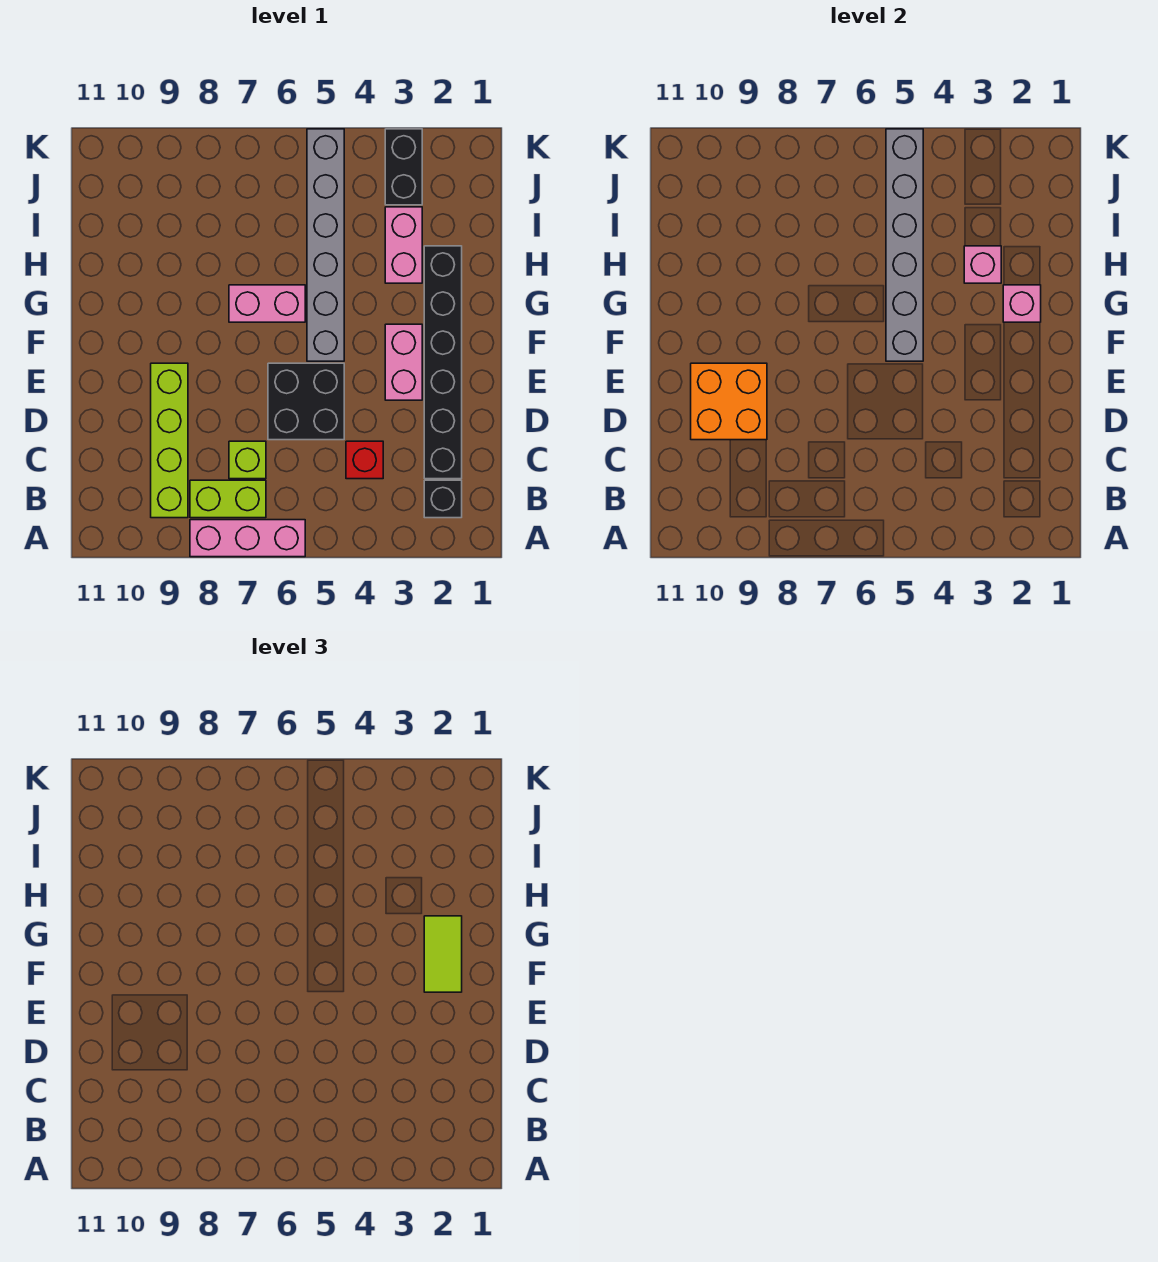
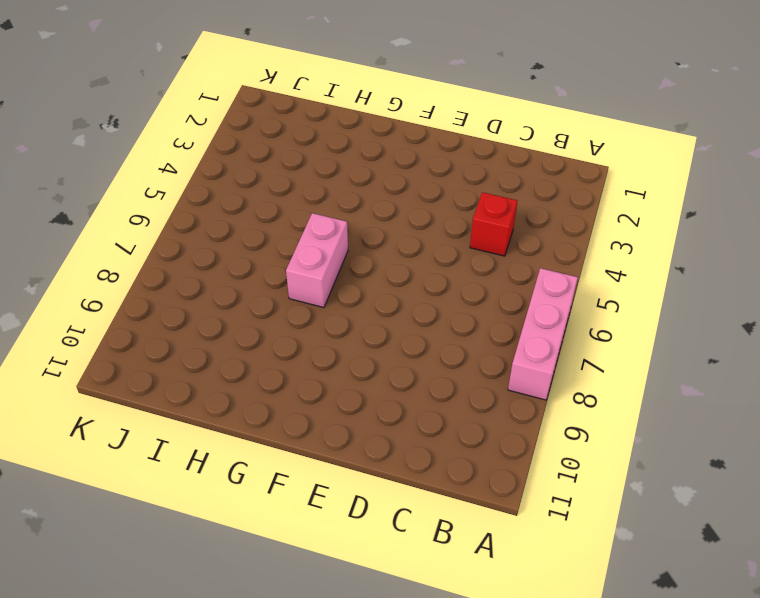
none -> black 1x1 brick [424,480,462,518]
none -> lime 1x2 brick [190,480,266,518]
none -> lime 1x4 brick [151,363,188,518]

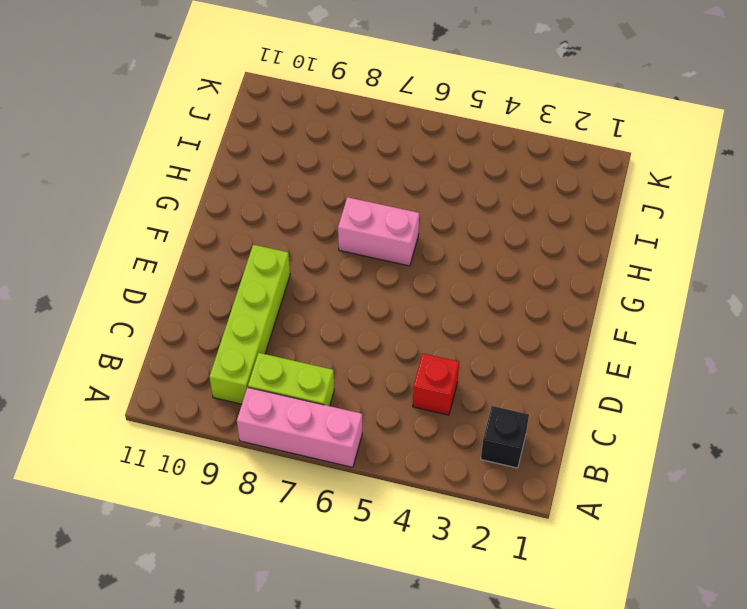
none -> black 1x6 brick [424,246,462,479]
none -> lime 1x1 brick [229,441,266,479]
none -> black 2x2 brick [268,363,344,440]

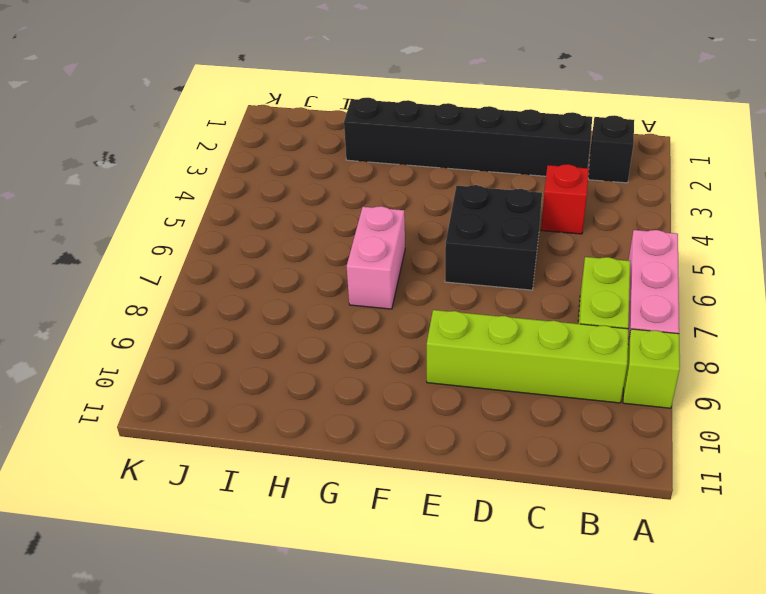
lime 1x1 brick [623,329,680,408] -> lime 1x1 brick moved to [229,441,266,479]
none -> pink 1x2 brick [385,324,422,400]
none -> grey 1x6 brick [307,129,344,361]
none -> pink 1x2 brick [385,207,422,283]

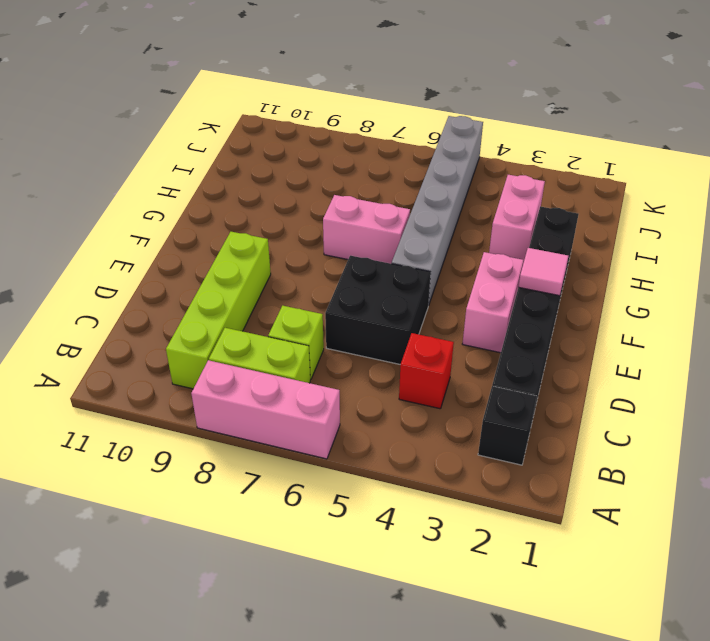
pink 1x1 tile [519,248,568,296] -> none
none -> black 1x2 brick [385,129,422,205]
none -> orange 2x2 brick [691,363,767,440]
none -> grey 1x6 brick [886,129,923,361]

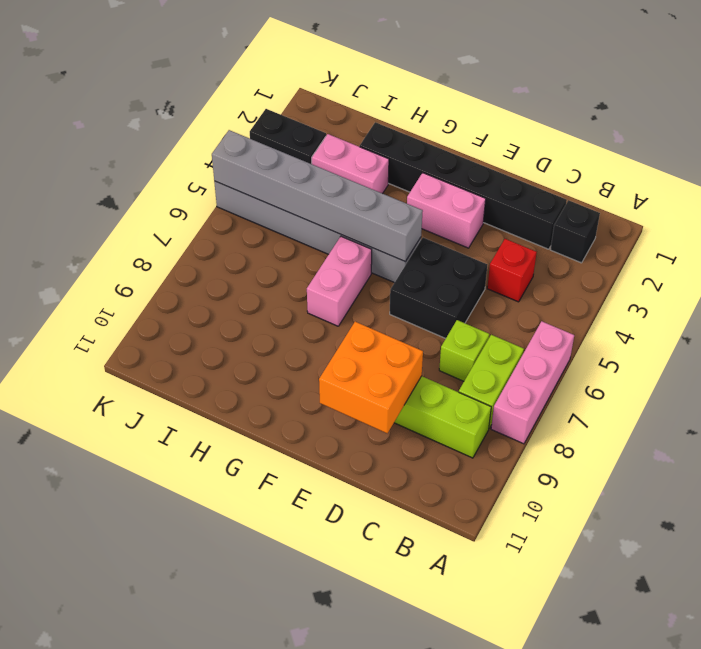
none -> pink 1x1 brick [1003,285,1041,322]
none -> pink 1x1 brick [964,246,1001,283]
none -> lime 1x2 tile [424,916,462,992]

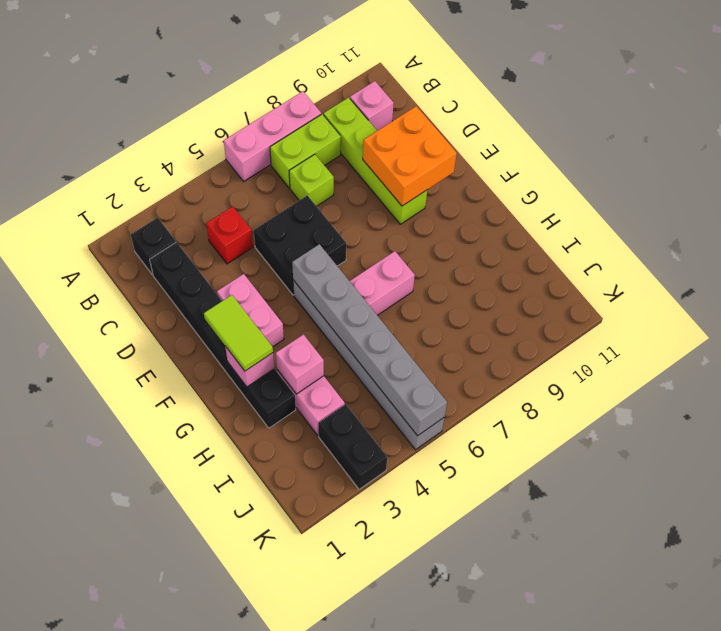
pink 1x1 brick [350,81,394,131] -> none

